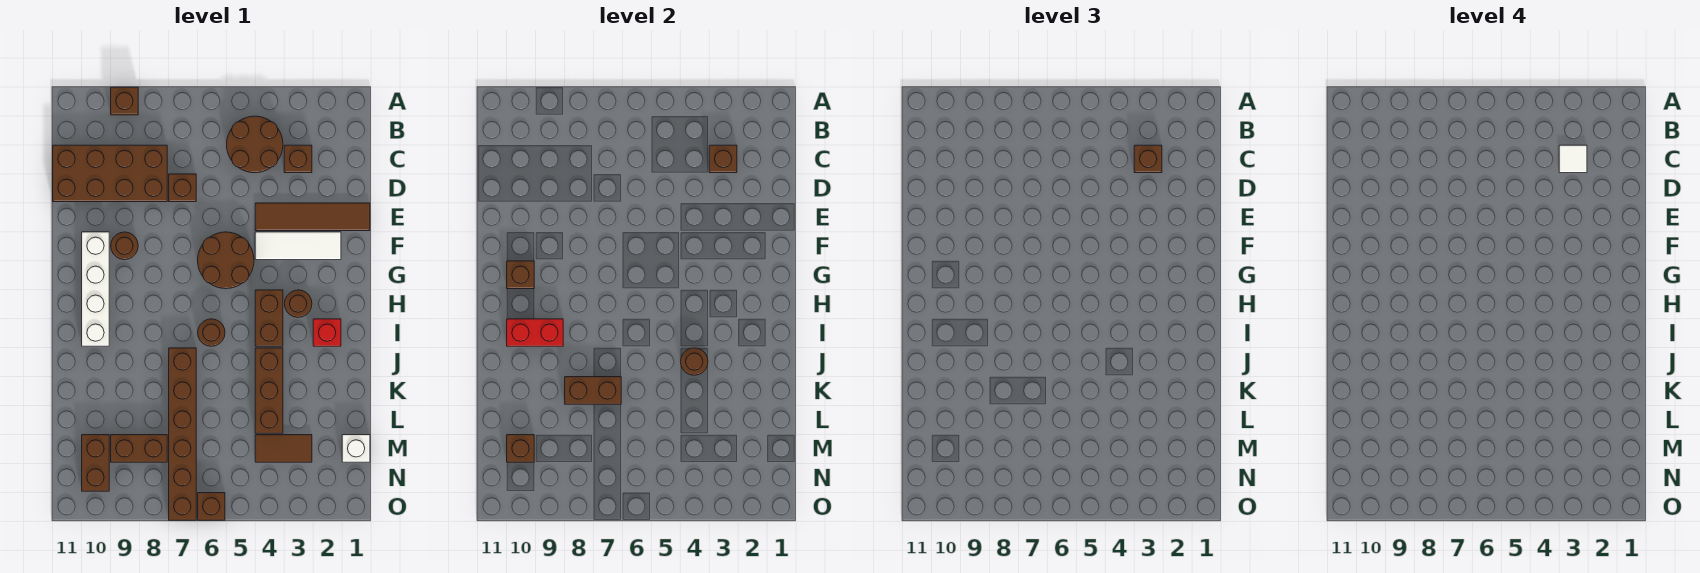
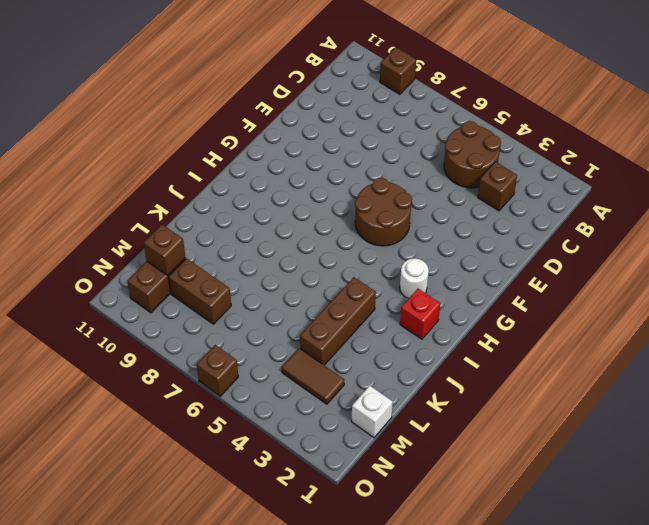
white 1x1 round brick [400,258,429,299] -> brown 1x1 round brick [284,290,312,317]
none -> brown 2x4 brick [53,145,167,202]
none -> brown 1x1 brick [169,174,196,202]
none -> brown 1x4 tile [255,203,370,231]

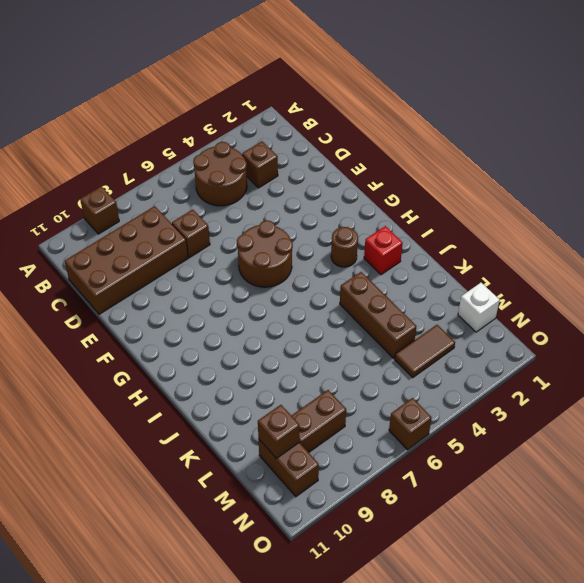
none -> brown 1x4 tile [255,203,370,231]
none -> white 1x3 tile [255,232,341,260]
none -> brown 1x1 round brick [111,232,138,260]

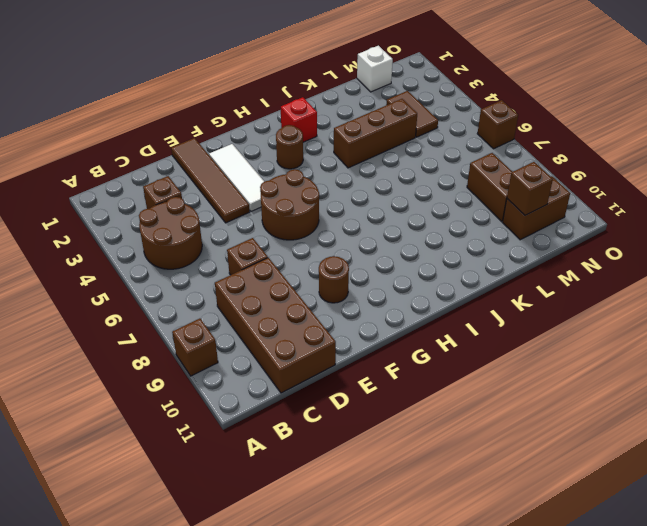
none -> white 1x4 brick [82,232,109,346]
none -> brown 1x2 brick [255,290,283,346]
none -> brown 1x1 round brick [198,319,225,346]

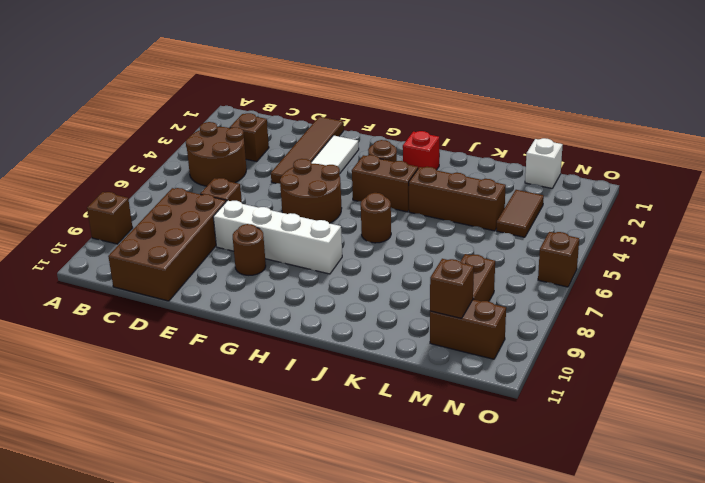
white 1x4 brick [213,201,342,274] -> white 1x4 brick moved to [82,232,109,346]
none -> brown 1x6 brick [169,348,196,520]
none -> brown 1x1 brick [709,145,737,173]
none -> brown 1x1 brick [507,261,534,289]

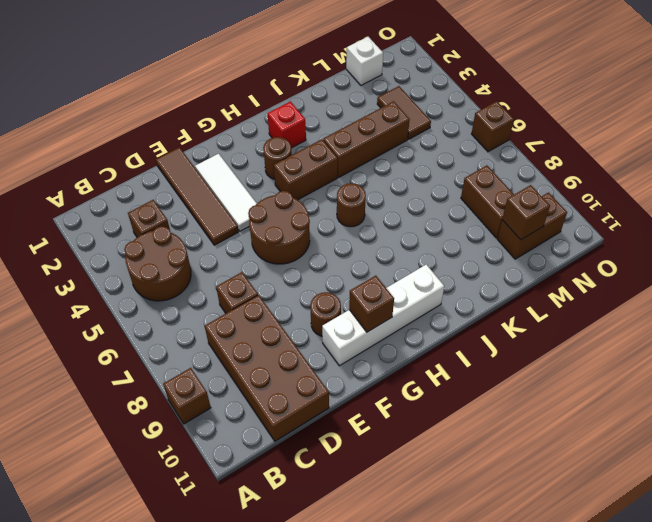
none -> brown 1x6 brick [169,348,196,520]
none -> brown 1x1 brick [709,145,737,173]
none -> red 1x2 brick [507,319,563,346]

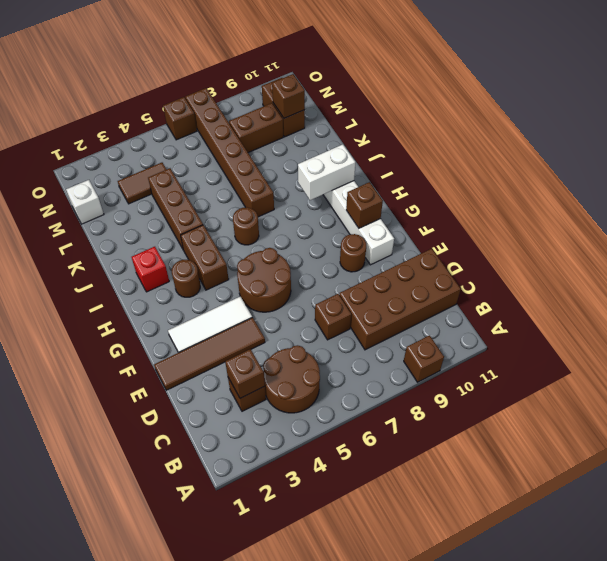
white 1x2 brick [298,144,356,200] -> red 1x2 brick [507,319,563,346]
none -> brown 1x1 round brick [680,348,708,375]
none -> brown 1x2 brick [565,377,621,404]
none -> brown 1x1 brick [1134,145,1162,173]

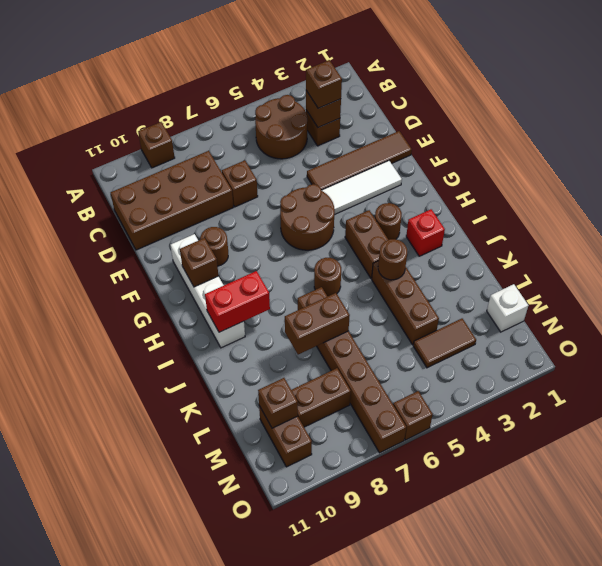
none -> white 1x1 tile [1559,145,1587,173]

